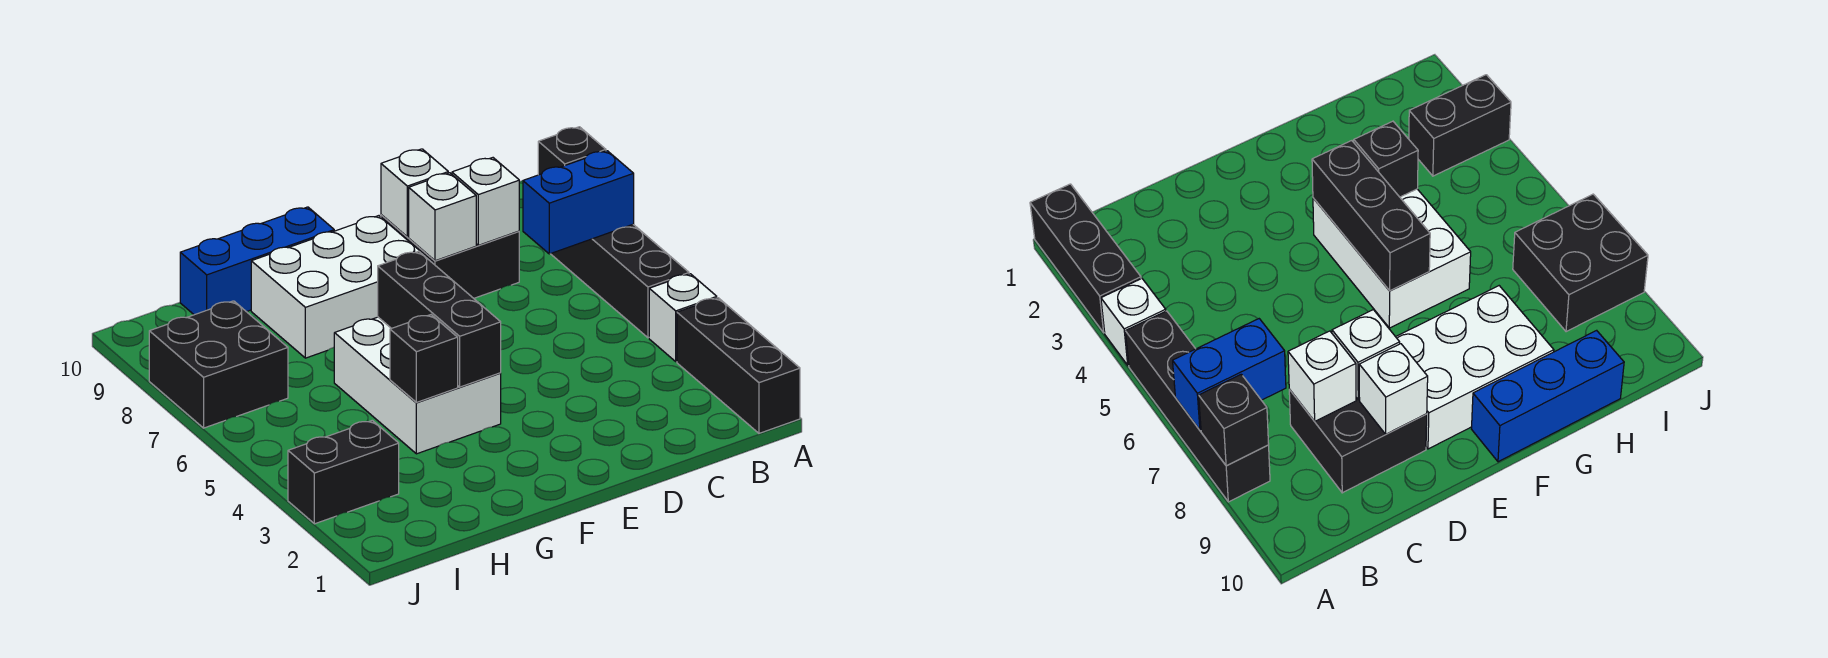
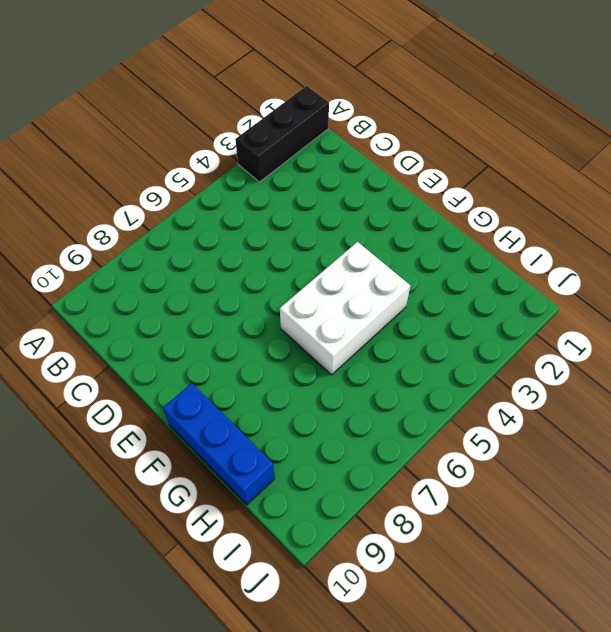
none -> white 1x1 brick [649,274,717,362]
none -> black 1x4 brick [551,225,689,338]
none -> black 2x2 brick [381,215,519,298]

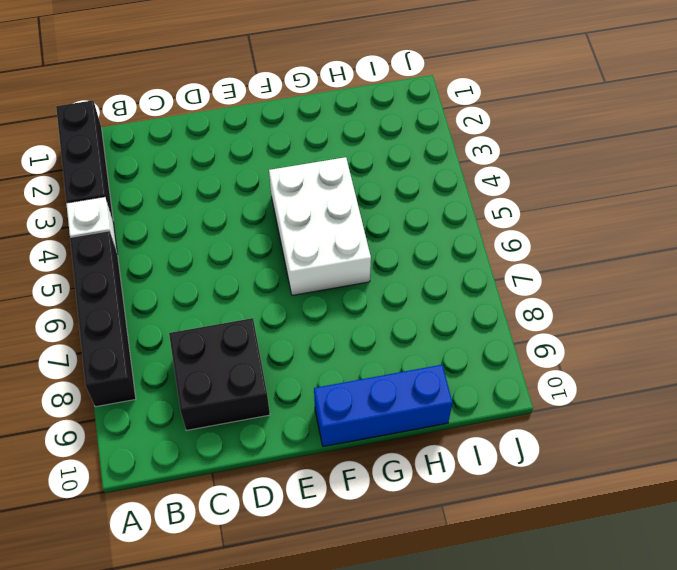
none -> white 2x3 brick [251,216,433,358]
none -> black 1x2 brick [288,420,399,524]
none -> black 2x2 brick [149,301,288,428]

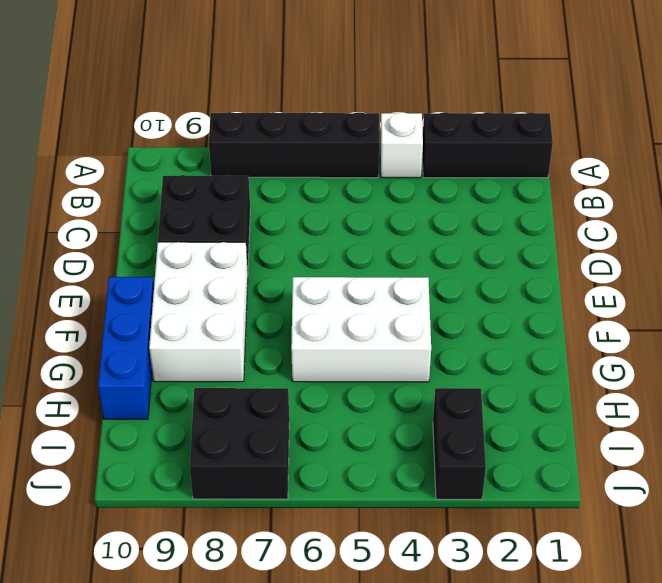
none -> blue 1x2 brick [523,151,634,254]
none -> black 1x1 brick [538,127,606,175]
none -> white 1x1 brick [452,158,519,245]

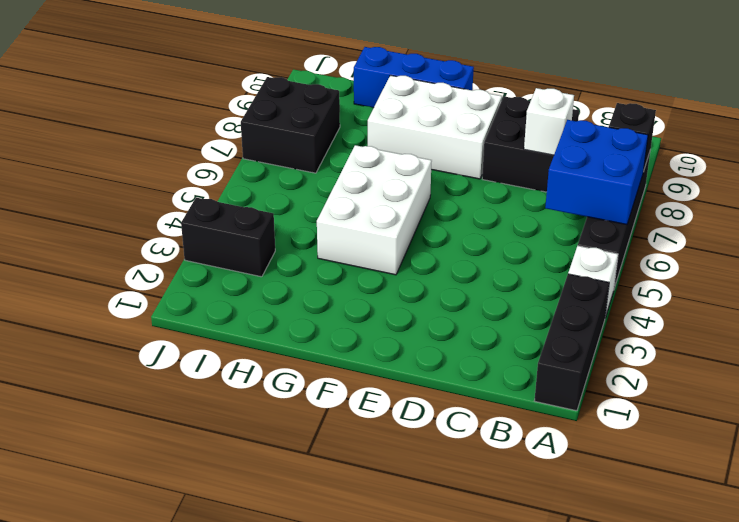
blue 2x2 brick [545,120,648,225] -> blue 1x2 brick [523,151,634,254]
none -> white 1x1 brick [409,173,476,261]
none -> white 1x1 brick [381,149,448,237]
none -> black 1x3 brick [378,251,501,387]

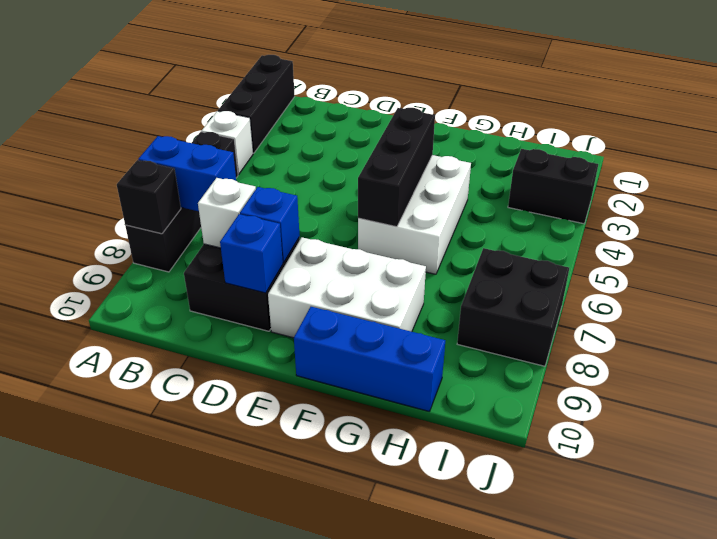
blue 1x1 brick [240,187,300,263] -> white 1x1 brick [409,173,476,261]
blue 1x1 brick [220,214,283,293] -> white 1x1 brick [381,149,448,237]
none -> black 1x1 brick [390,315,458,402]

